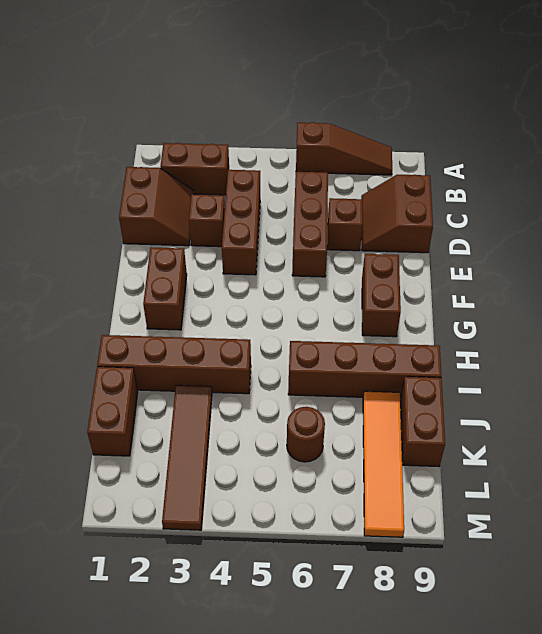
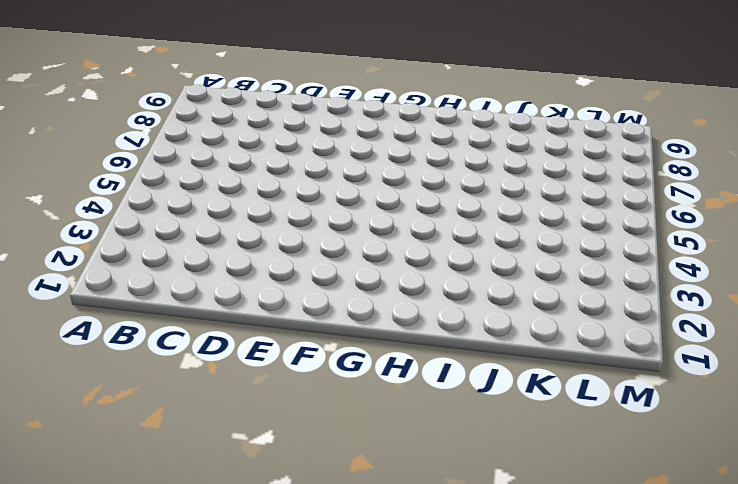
none -> brown 1x3 slope [296,122,392,175]
none -> brown 1x2 brick [160,143,229,195]
none -> brown 2x2 slope [119,167,195,246]

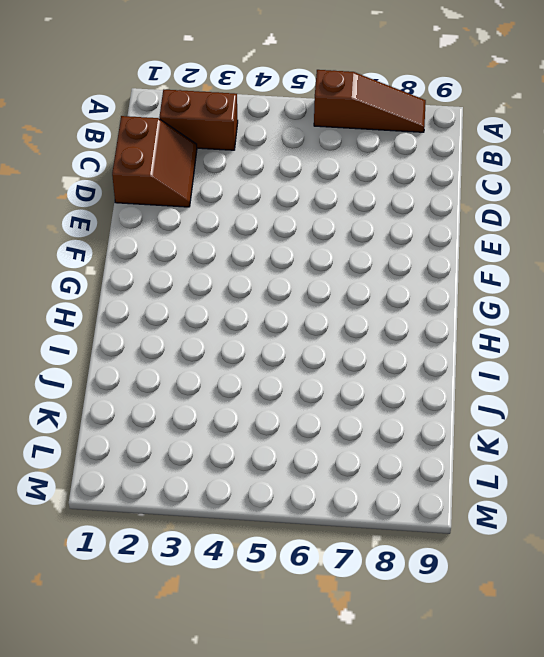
none -> brown 1x3 brick [222,170,260,275]
none -> brown 1x3 brick [292,172,328,277]
none -> brown 2x2 slope [361,175,433,253]

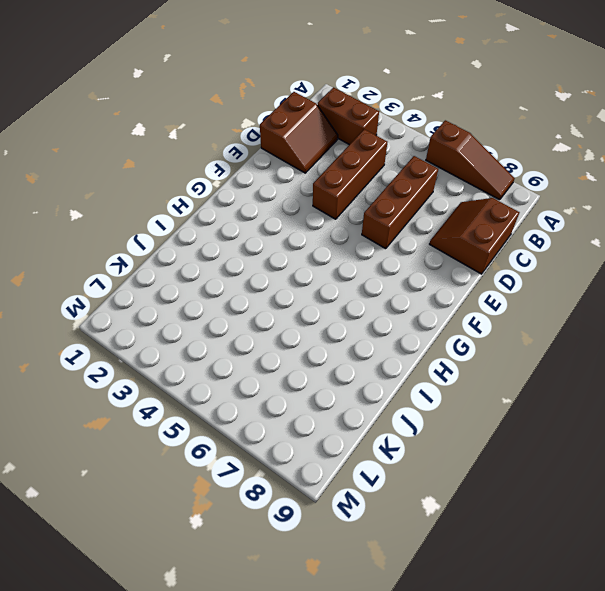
none -> brown 1x1 brick [189,194,225,247]
none -> brown 1x1 brick [327,198,363,251]
none -> brown 1x2 brick [143,247,187,330]

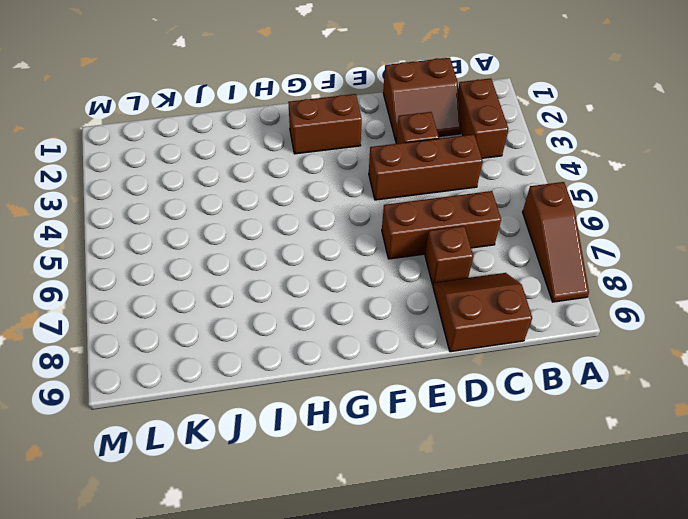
none -> brown 1x2 brick [362,254,401,337]
none -> brown 1x4 brick [97,335,251,394]
none -> brown 1x4 brick [288,341,441,398]

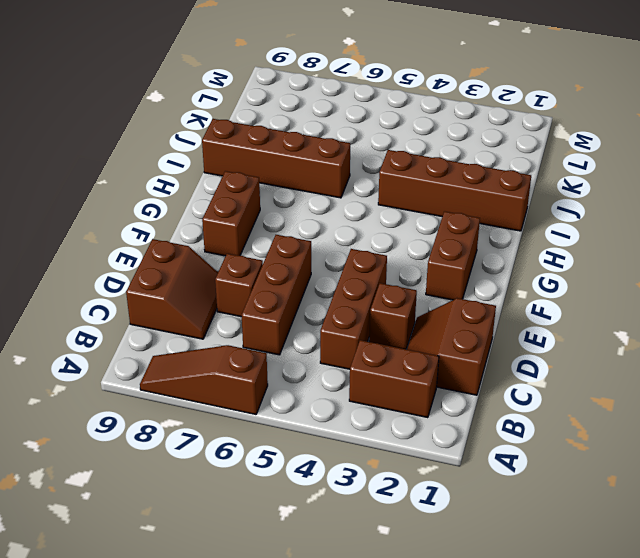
none -> brown 1x2 brick [87,367,138,456]
none -> brown 1x4 tile [162,385,212,530]
none -> orange 1x4 tile [363,391,404,537]

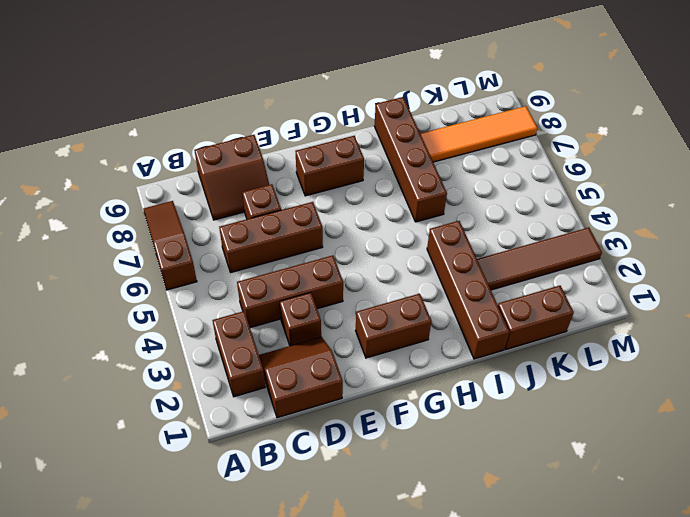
none -> brown 1x2 brick [400,377,445,466]
none -> brown 1x1 round brick [287,407,325,462]

